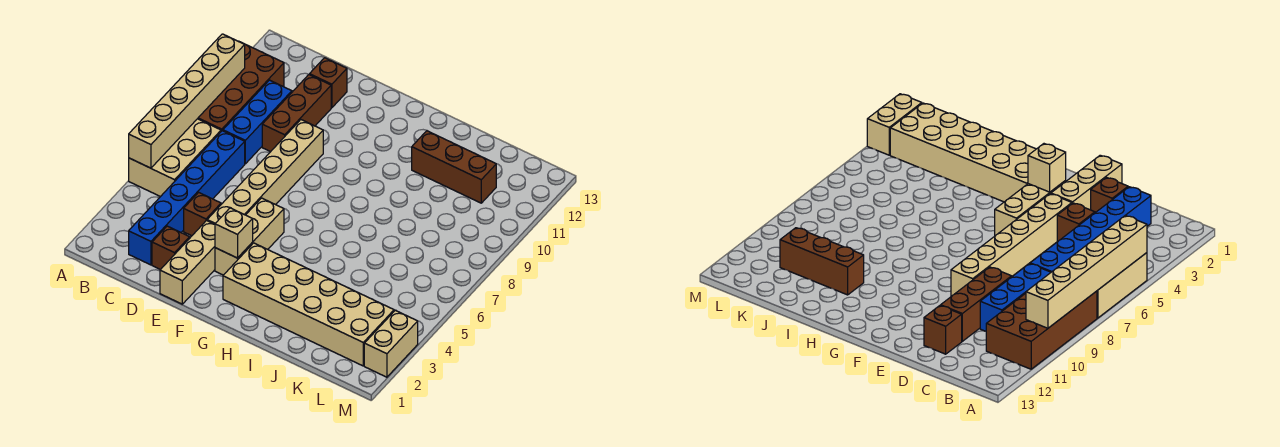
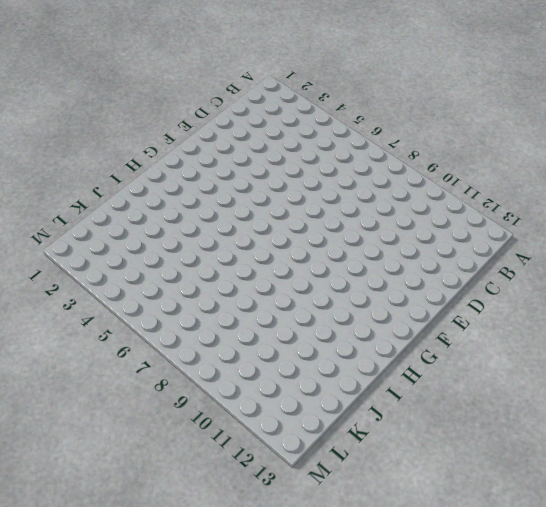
none -> tan 2x3 brick [129,119,221,197]
none -> brown 2x4 brick [198,41,284,131]
none -> blue 1x6 brick [129,131,245,265]

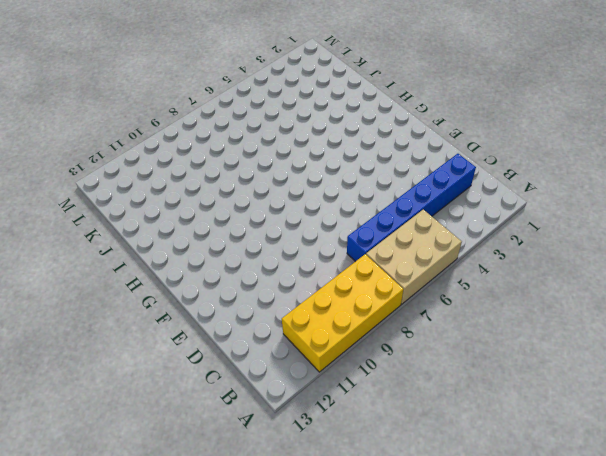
yellow 2x4 brick [282,254,404,372] -> brown 2x4 brick [198,41,284,131]
none -> blue 1x3 brick [223,80,292,164]
none -> brown 1x1 brick [152,226,190,270]
none -> brown 1x1 brick [184,192,221,236]

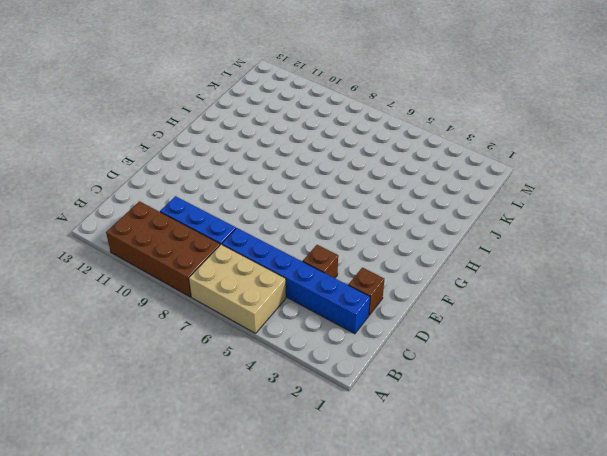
none -> brown 1x3 brick [262,75,331,152]
none -> brown 1x1 brick [309,58,347,108]
none -> tan 1x3 brick [160,221,215,304]

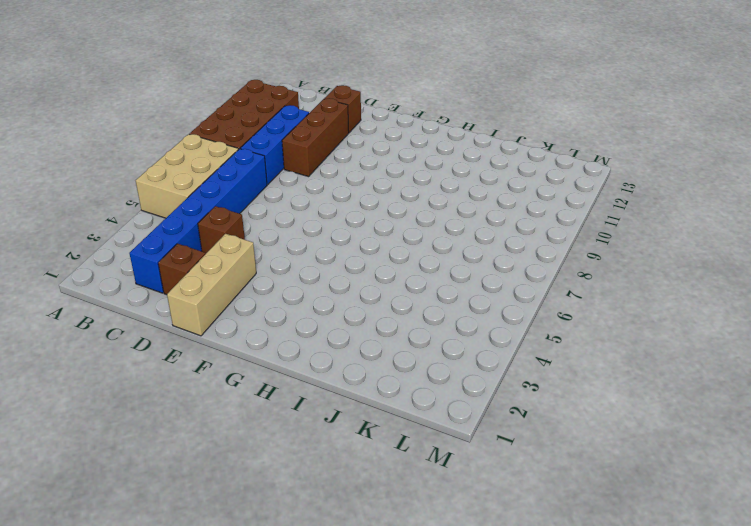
none -> tan 1x6 brick [207,120,323,224]
none -> tan 1x3 brick [215,198,284,275]
none -> tan 2x6 brick [223,243,394,366]

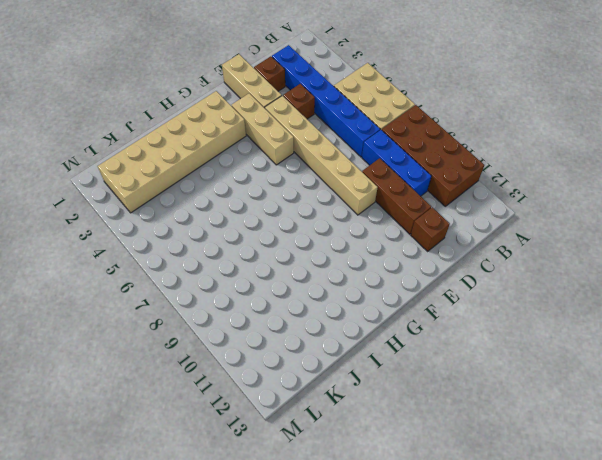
none -> brown 1x3 brick [412,131,496,203]
none -> tan 1x2 brick [364,310,418,377]
none -> tan 1x6 brick [129,34,245,168]

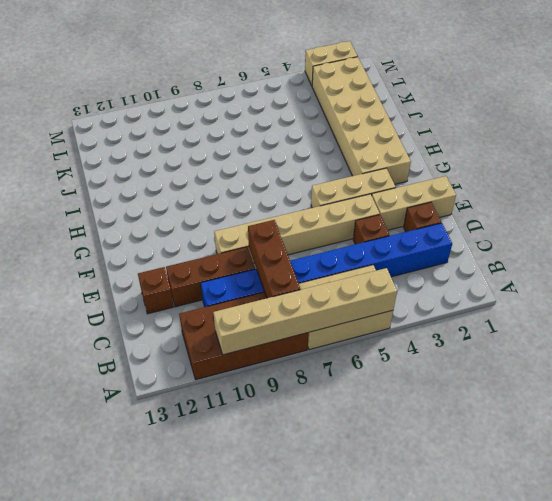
brown 1x3 brick [248,220,300,298] -> brown 1x3 brick moved to [412,131,496,203]
none -> tan 1x1 brick [215,208,253,258]

